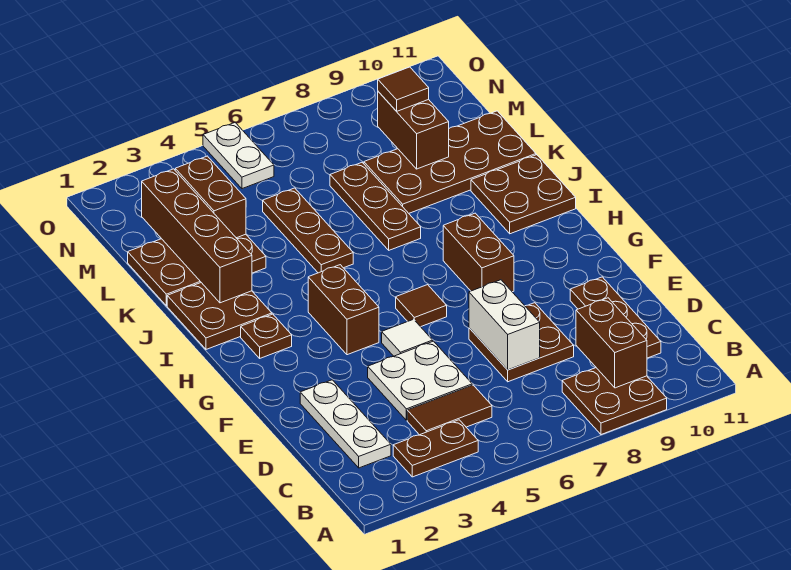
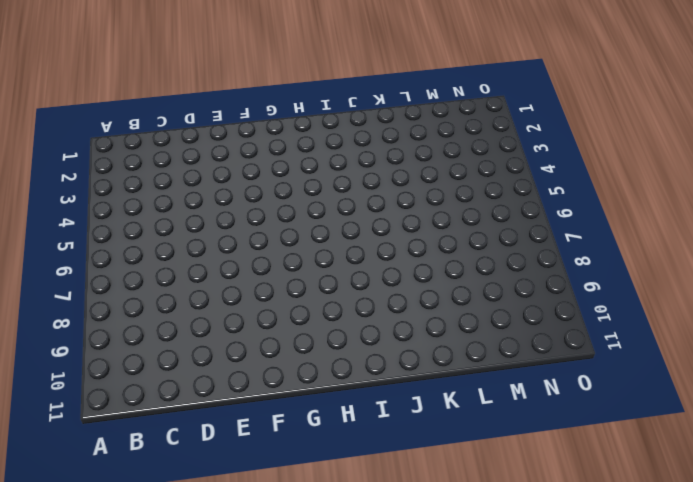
none -> brown 2x2 plate [562,368,667,435]
none -> brown 1x2 plate [393,420,478,477]
none -> white 1x3 plate [300,380,391,468]

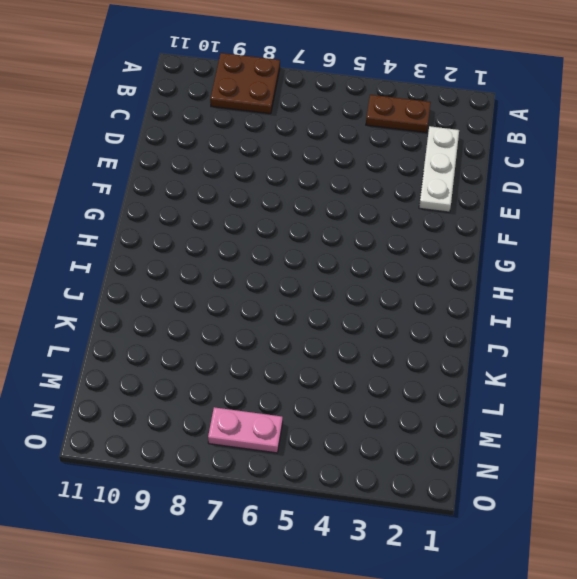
pink 1x2 plate [208,407,283,453] -> none
none -> brown 1x2 tile [407,385,492,435]
none -> brown 1x3 plate [570,277,661,358]
none -> white 2x2 plate [368,341,472,420]

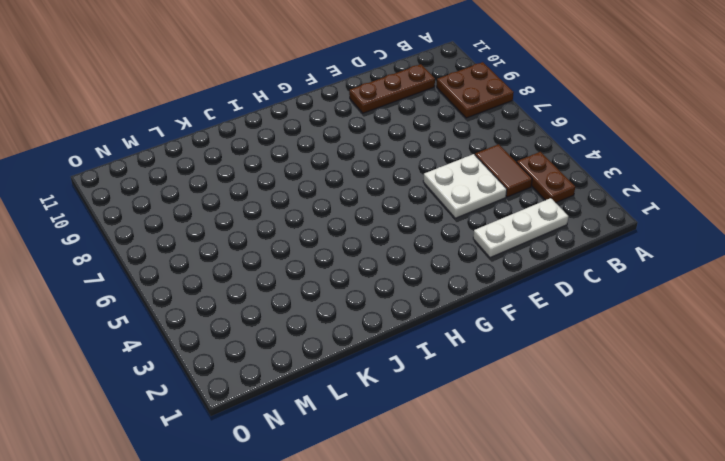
none -> brown 2x2 plate [469,303,574,382]
none -> white 1x1 tile [382,319,433,356]
none -> brown 1x2 brick [308,265,379,355]

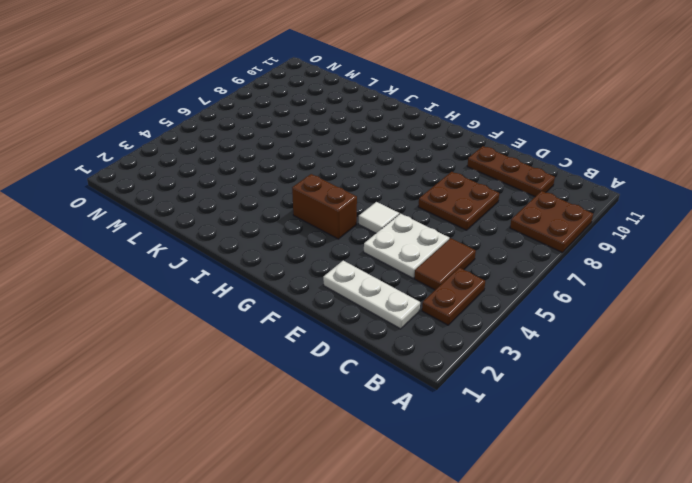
none -> brown 1x1 tile [396,285,447,327]
none -> brown 1x2 brick [443,213,514,292]
none -> brown 1x1 plate [241,314,292,358]

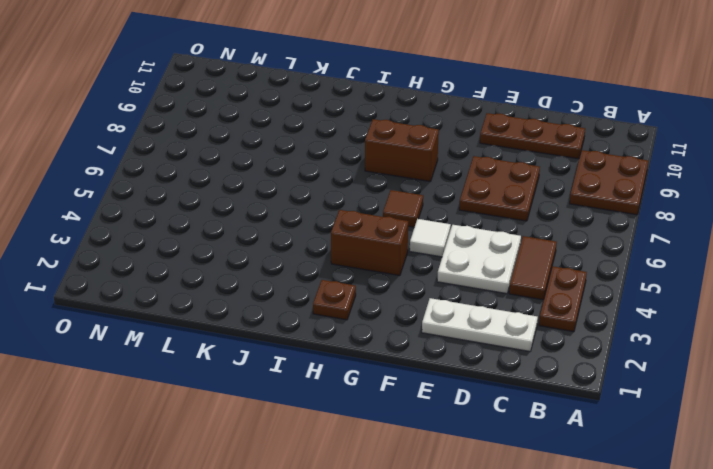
none -> brown 2x2 plate [167,283,272,349]
none -> brown 2x2 plate [471,155,576,234]
none -> brown 1x3 plate [263,188,353,273]

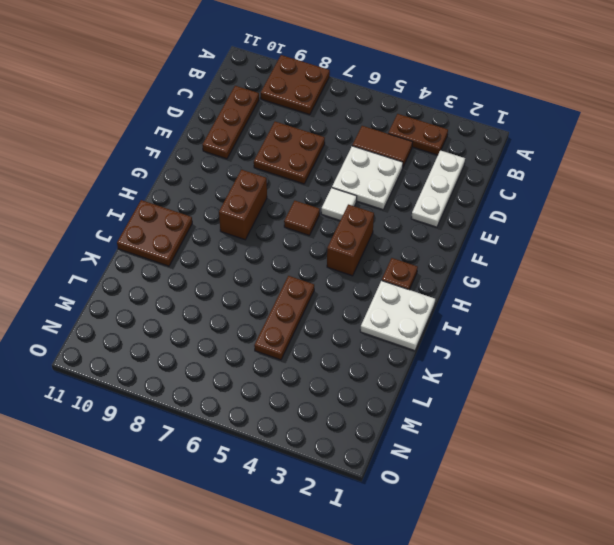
white 2x2 plate [360,281,435,351] -> brown 2x2 plate [167,283,272,349]
none -> brown 1x3 plate [330,163,421,250]
none -> brown 2x3 plate [128,234,266,306]
none -> brown 2x4 plate [364,111,536,213]

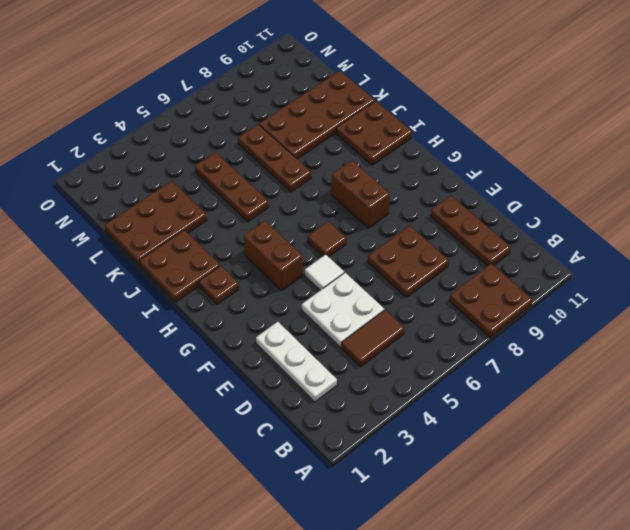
none -> brown 1x2 plate [393,420,478,477]
none -> white 1x2 plate [203,123,274,189]
none -> brown 1x2 brick [576,298,647,388]

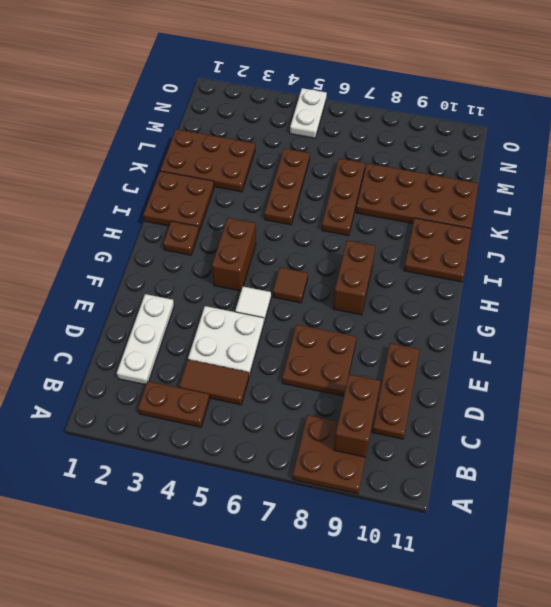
none -> white 1x2 brick [469,280,540,370]
none -> brown 1x4 brick [142,169,252,303]
none -> brown 1x2 brick [175,156,246,238]

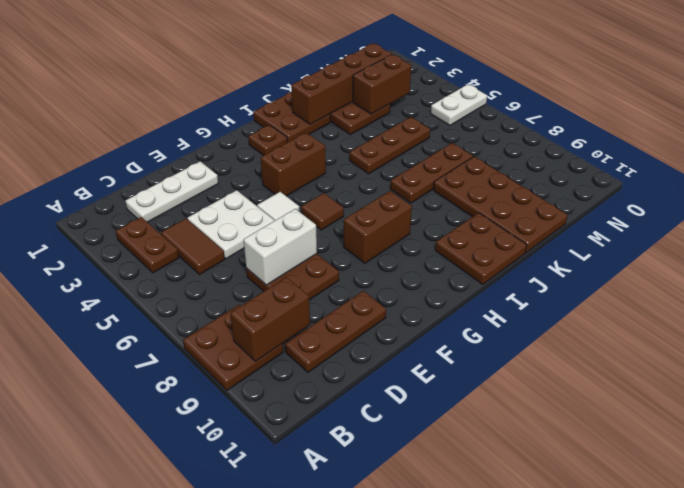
none -> brown 1x2 brick [378,92,449,169]
none -> brown 1x1 tile [378,67,429,111]

